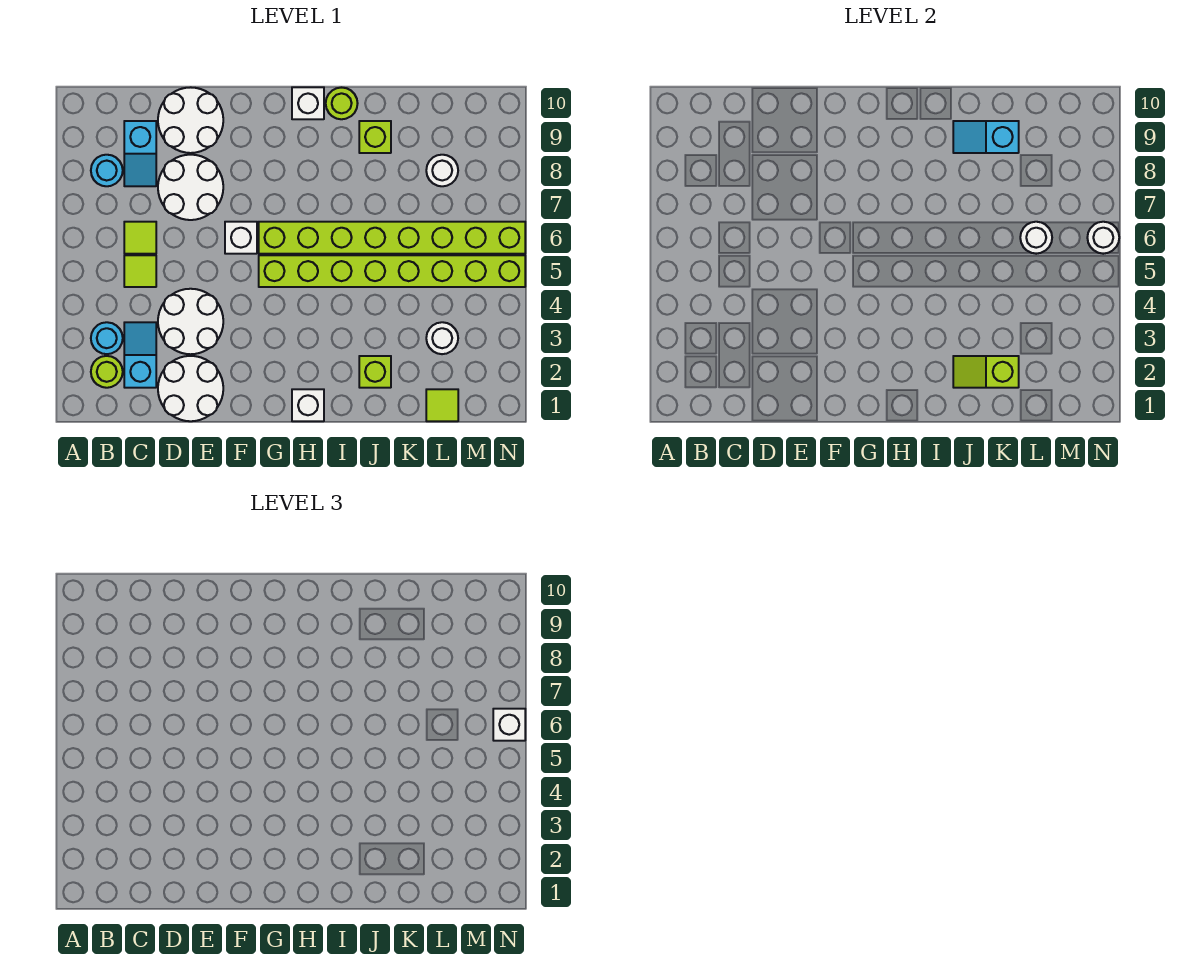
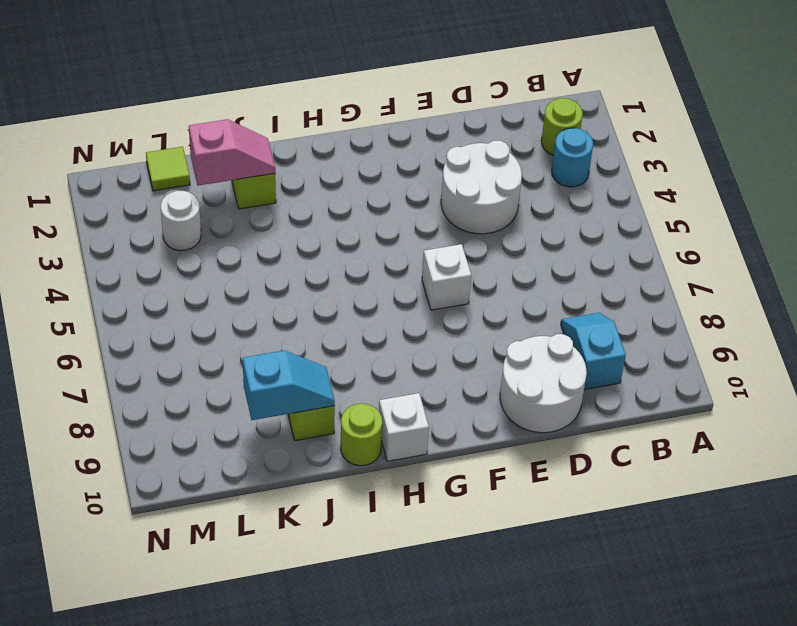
pink 1x2 slope [189,119,275,185] -> lime 1x2 slope [953,356,1019,388]
none -> cyan 1x1 round brick [91,155,123,186]
none -> cyan 1x2 slope [124,322,156,388]
none -> lime 1x1 tile [124,255,156,287]

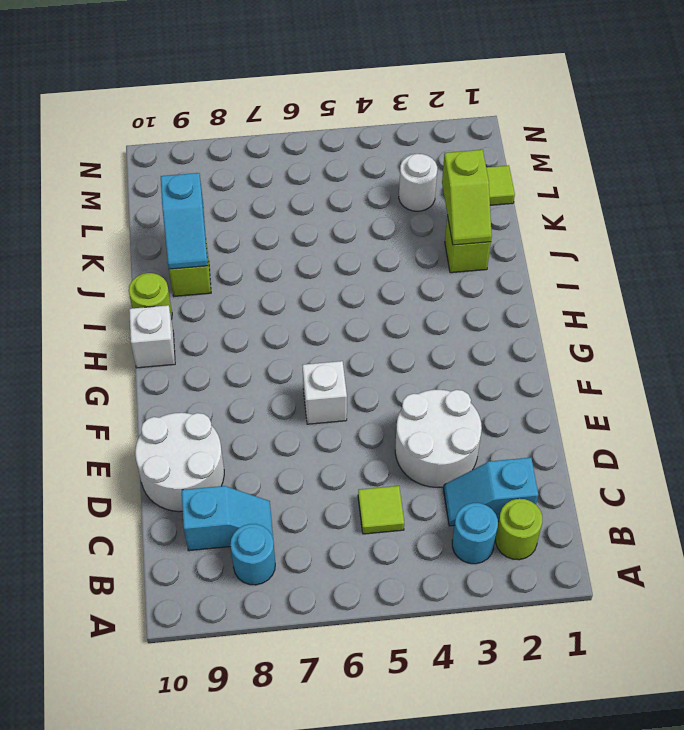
none -> lime 1x1 tile [124,222,156,254]
none -> white 2x2 round brick [158,356,223,421]
none -> white 2x2 round brick [158,155,223,220]

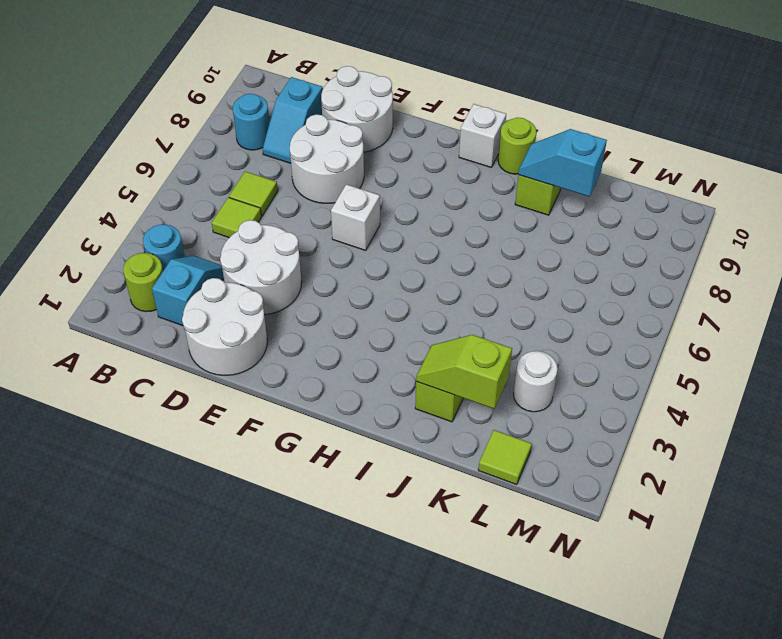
none -> lime 1x8 brick [259,255,525,287]
none -> lime 1x8 brick [259,222,525,254]
none -> white 1x1 brick [292,389,324,421]

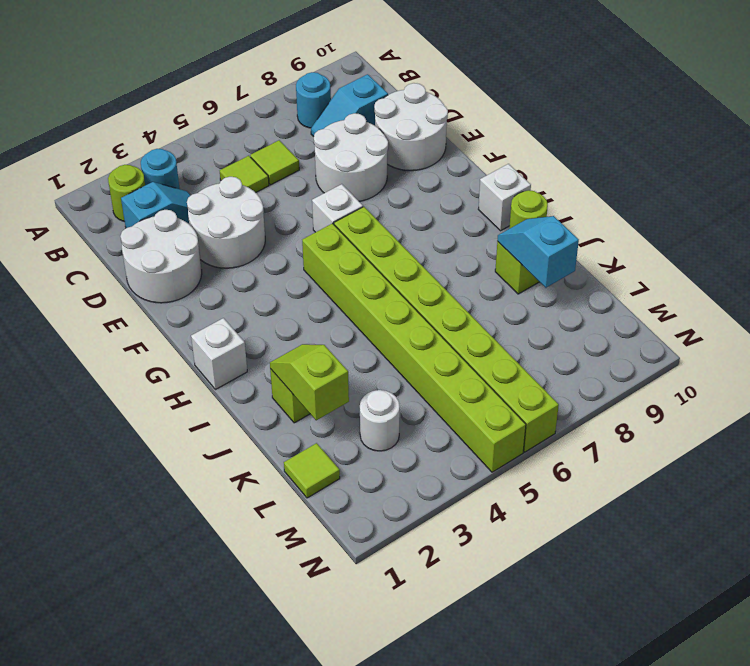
none -> white 1x1 round brick [426,155,458,186]
none -> white 1x1 round brick [1020,222,1052,254]
none -> white 1x1 round brick [1087,222,1119,254]

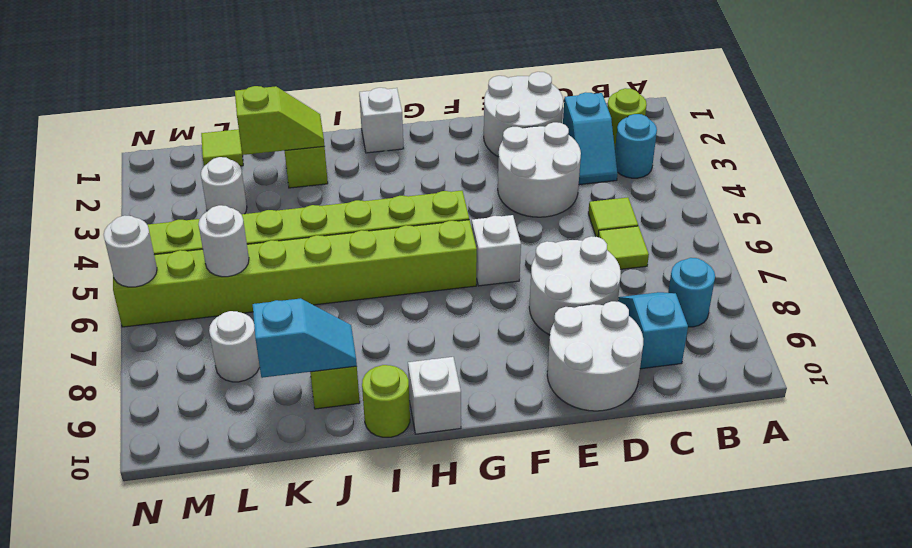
none -> white 1x1 brick [493,709,525,741]

